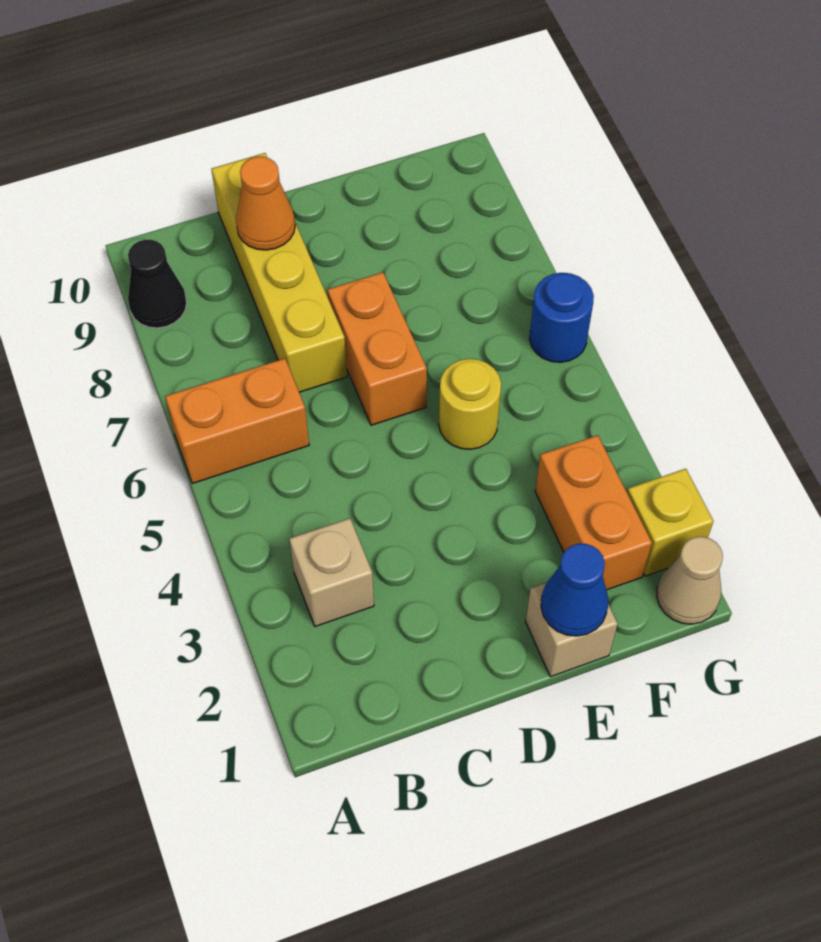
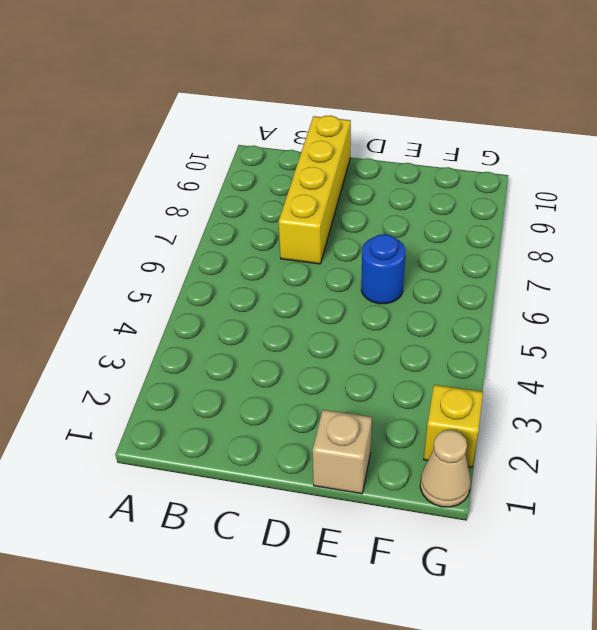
blue 1x1 round brick [361,234,405,304] -> blue 1x1 round brick moved to [529,273,594,362]
none -> orange 1x2 brick [165,358,309,483]
none -> black 1x1 cone [128,240,187,328]
none -> tan 1x1 brick [289,518,374,626]

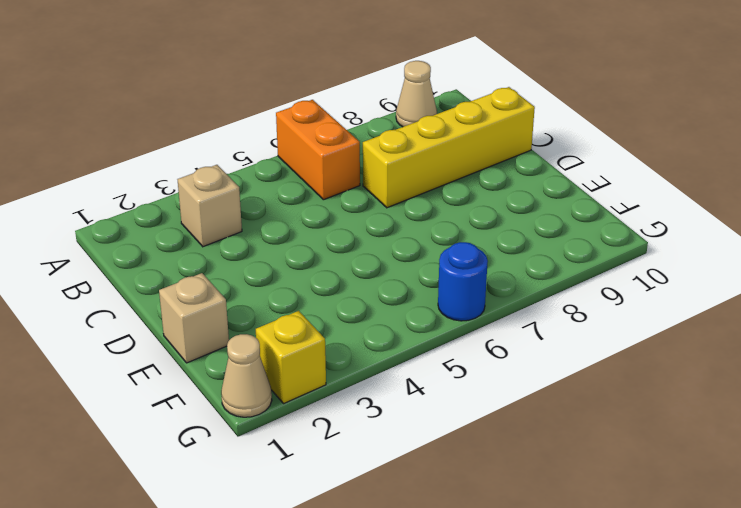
tan 1x1 cone [396,61,437,127] -> black 1x1 cone [128,240,187,328]
none -> orange 1x2 brick [327,272,427,425]
none -> yellow 1x1 round brick [439,359,501,449]
none -> orange 1x2 brick [535,435,652,590]

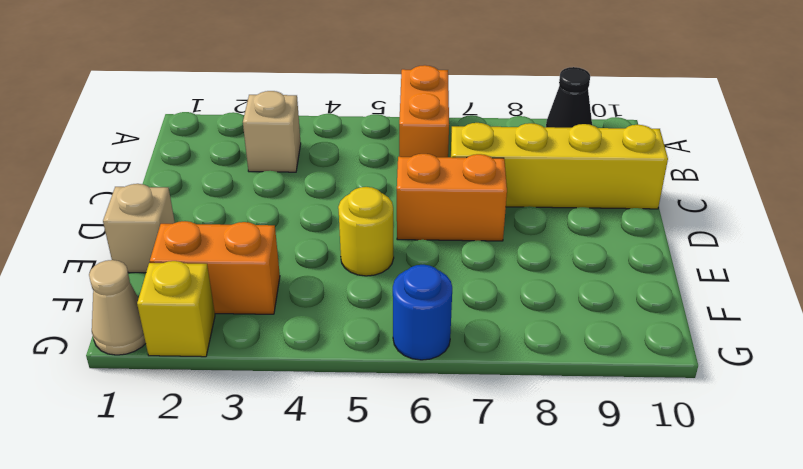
none -> orange 1x1 cone [236,157,295,250]
none -> blue 1x1 cone [541,544,608,636]

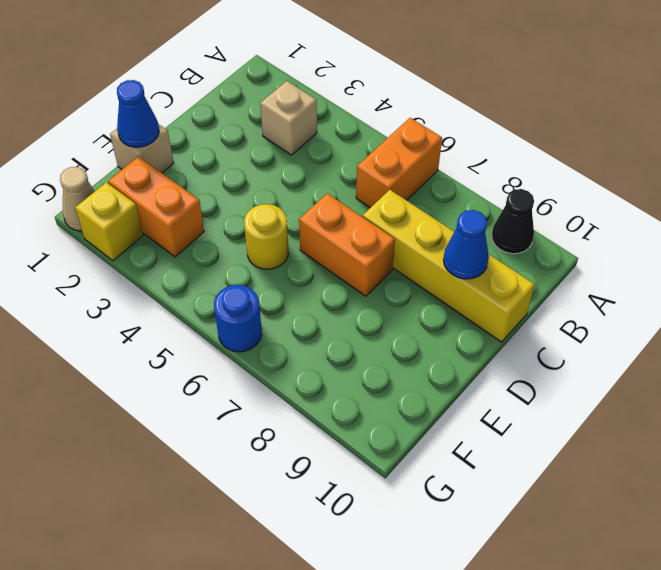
blue 1x1 cone [443,210,489,279] -> orange 1x1 cone [236,157,295,250]

